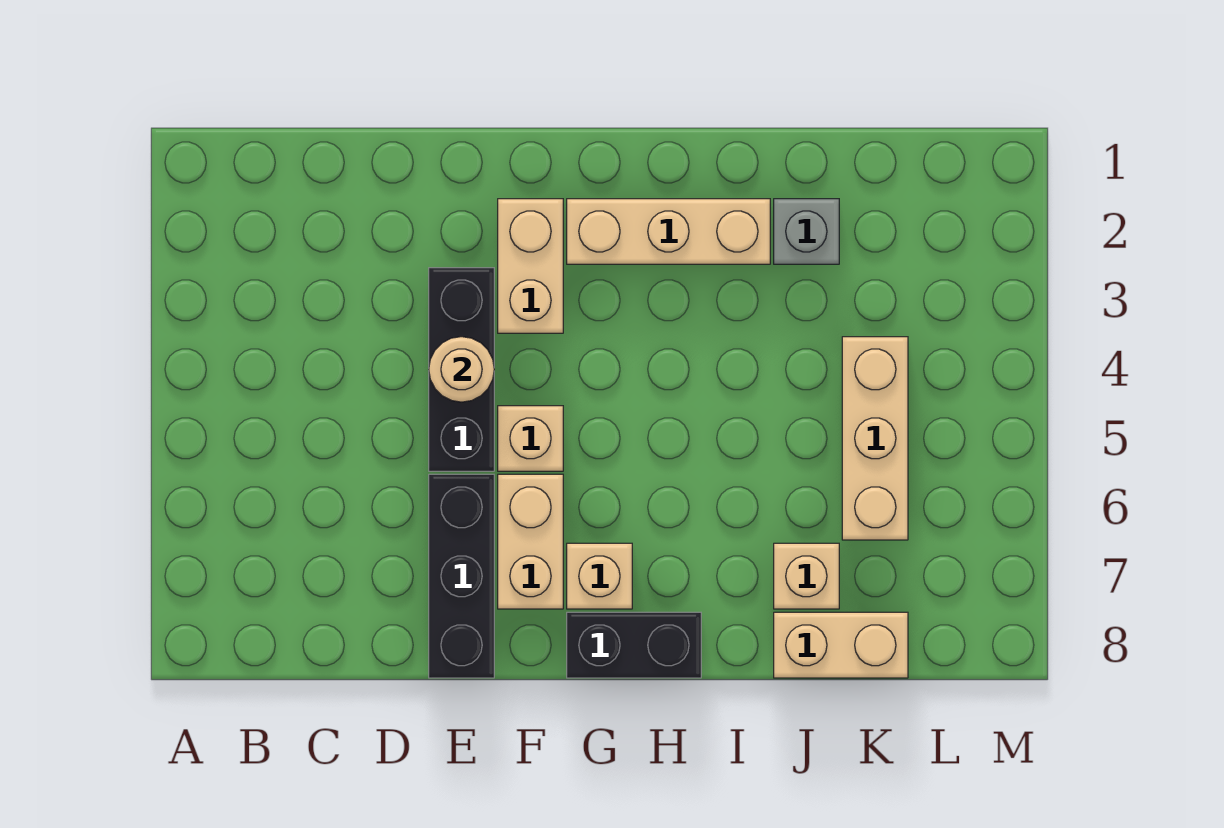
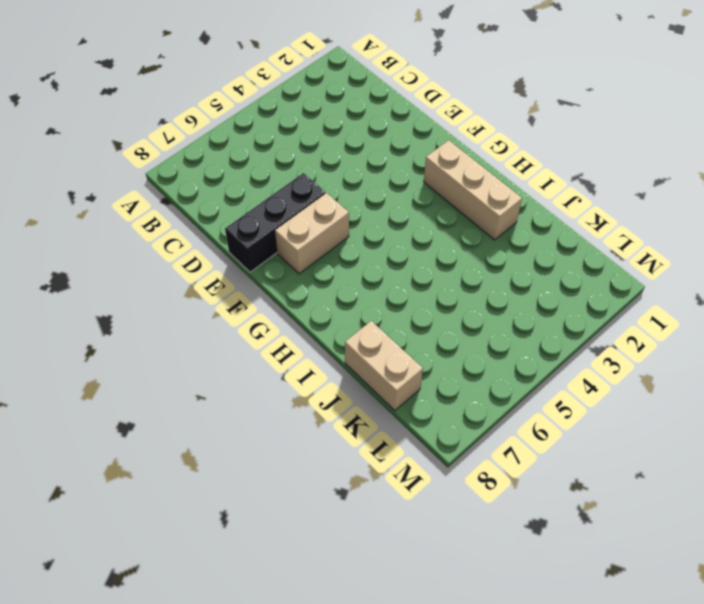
none -> black 1x3 brick [429,268,494,471]
none -> tan 1x2 brick [498,199,563,333]
none -> tan 1x1 brick [498,406,563,471]

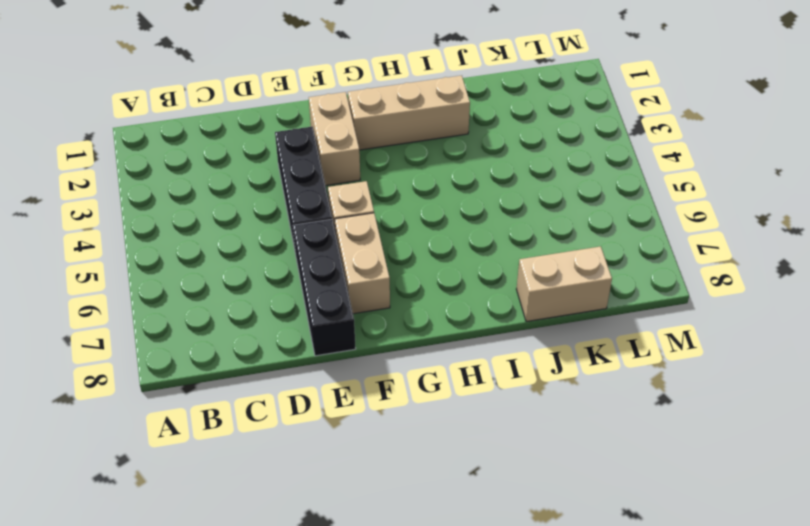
none -> tan 1x1 brick [567,543,632,609]
none -> black 1x2 brick [567,612,701,678]
none -> grey 1x1 brick [774,199,839,264]

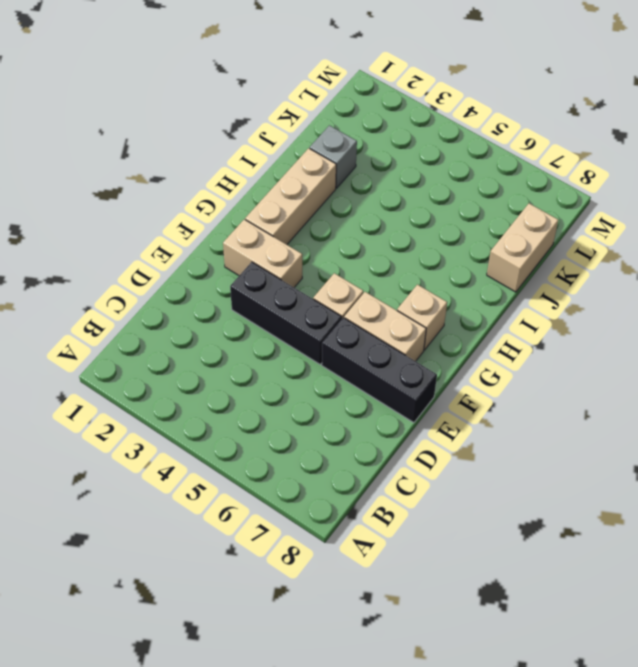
none -> black 1x2 brick [567,612,701,678]
none -> tan 1x1 brick [774,543,839,609]
none -> tan 1x3 brick [842,337,908,540]

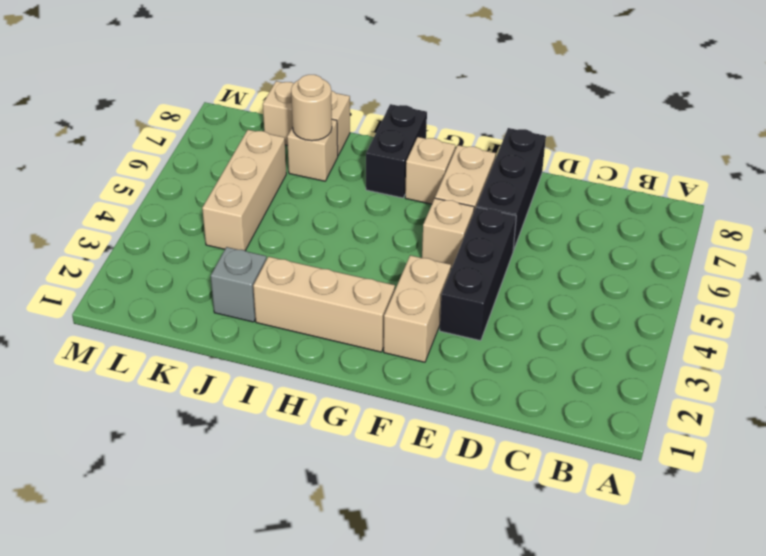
black 1x2 brick [366,104,427,198] -> black 1x2 brick turned to [567,612,701,678]
tan 1x1 round brick [291,75,332,141] -> tan 1x1 round brick moved to [429,337,494,402]

